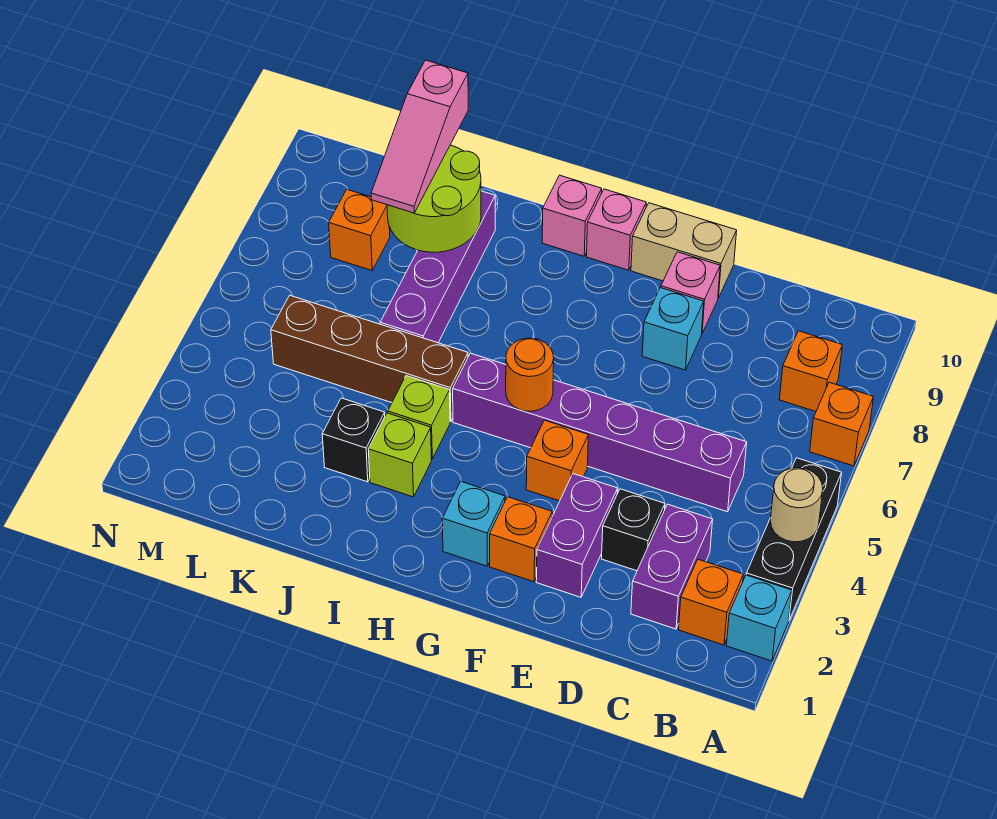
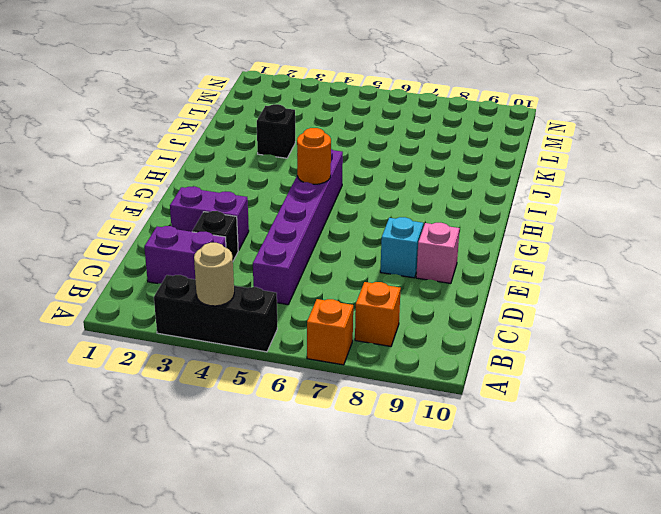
none -> cyan 1x1 brick [726,575,792,661]
none -> orange 1x1 brick [679,559,743,645]
none -> tan 1x2 brick [631,203,737,298]

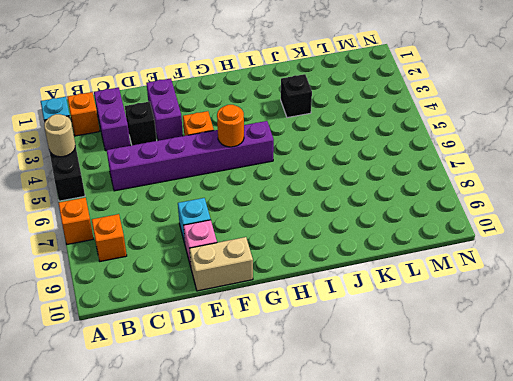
none -> orange 1x1 brick [490,497,552,582]
none -> cyan 1x1 brick [442,482,505,566]
none -> pink 1x1 brick [587,189,646,270]

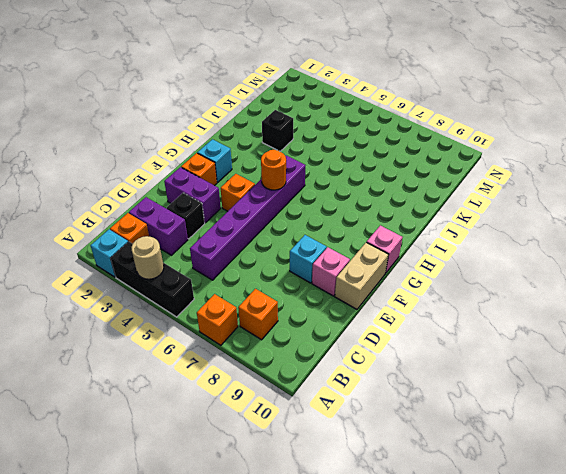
none -> pink 1x1 brick [542,175,602,256]
none -> lime 1x1 brick [368,413,432,497]
none -> lime 1x1 brick [388,376,450,459]

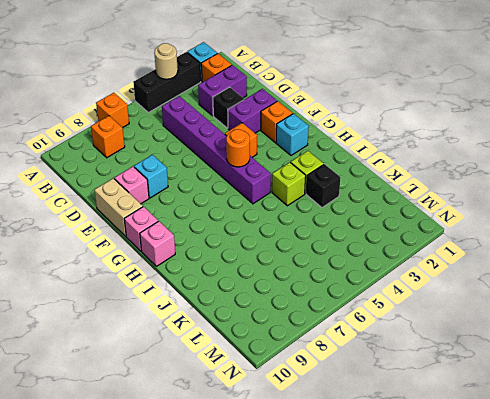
none -> brown 1x4 brick [271,295,468,422]
none -> purple 1x4 brick [380,191,495,343]
none -> orange 1x1 brick [329,190,390,270]

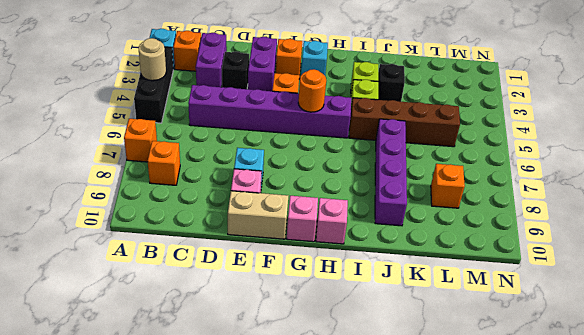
none -> lime 2x2 round brick [387,145,481,252]
none -> pink 1x3 slope [371,60,468,213]

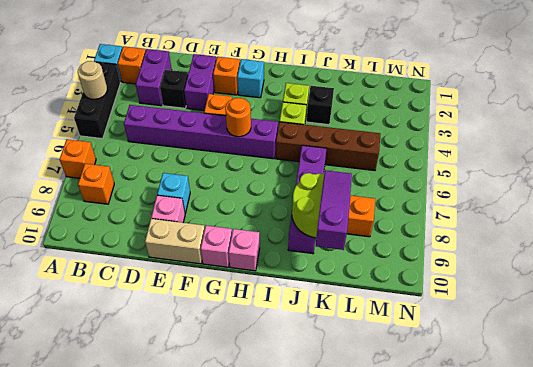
purple 1x3 slope [316,170,352,250] -> pink 1x3 slope [371,60,468,213]

